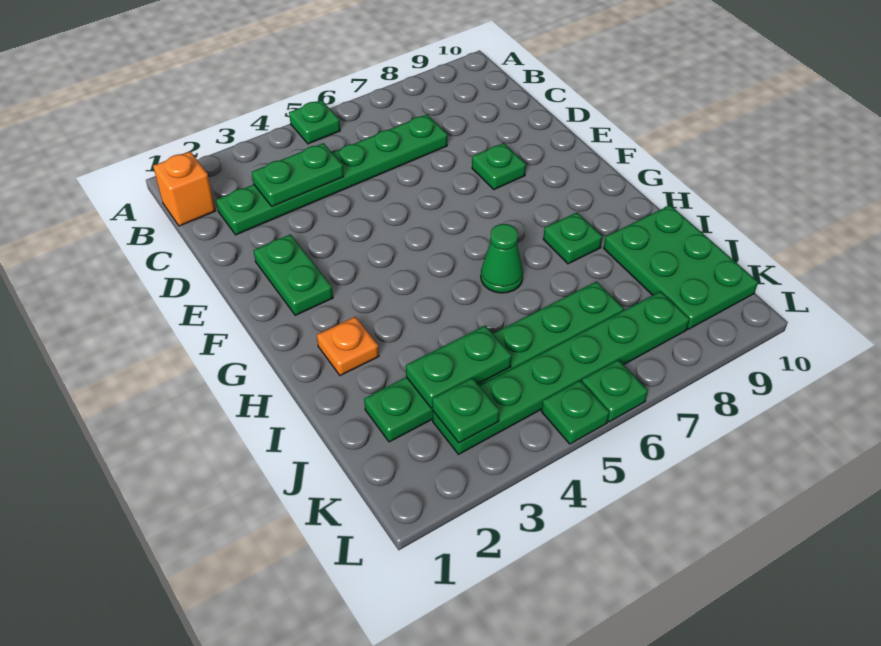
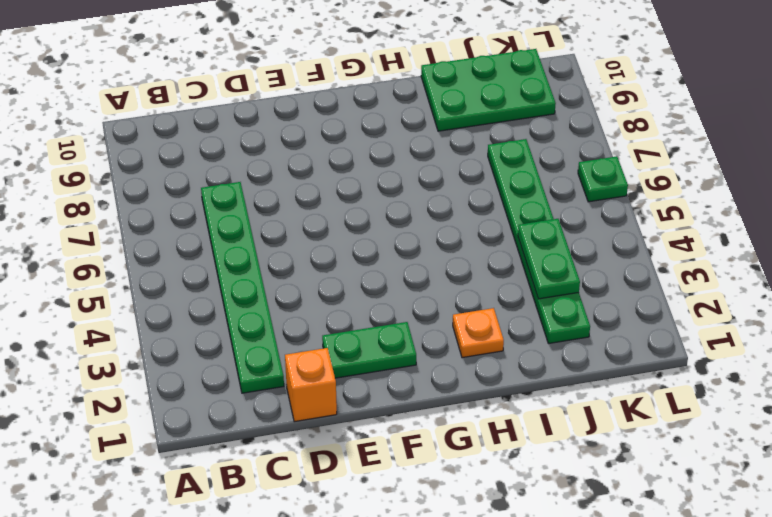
orange 1x1 brick [285,348,337,422] -> orange 1x1 brick moved to [153,151,215,226]
none -> green 1x1 plate [289,100,340,144]
none -> green 1x1 plate [472,143,526,189]
none -> green 1x1 cone [481,224,523,293]

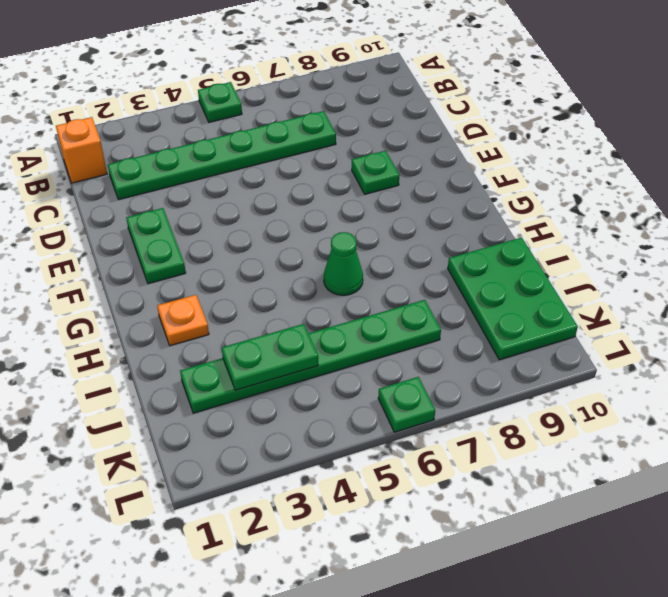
none -> green 1x1 plate [543,213,602,264]
none -> green 1x6 plate [432,291,690,454]
none -> green 1x1 plate [541,380,609,444]

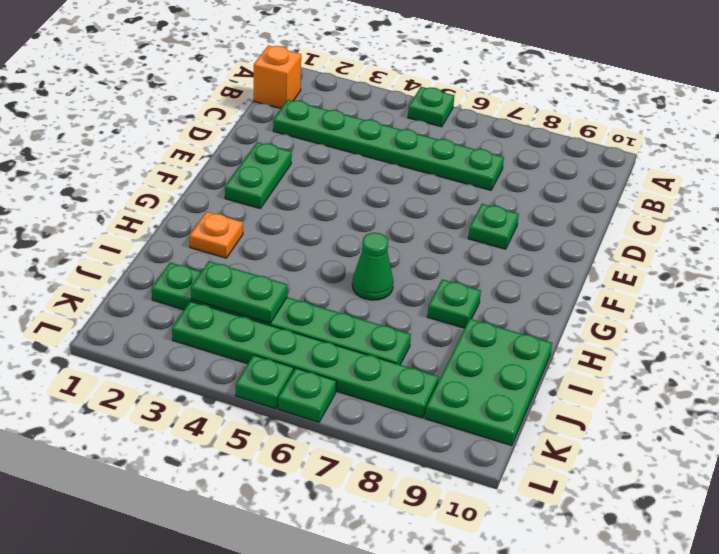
none -> green 1x2 plate [252,143,344,206]
none -> green 1x1 plate [432,378,500,443]

